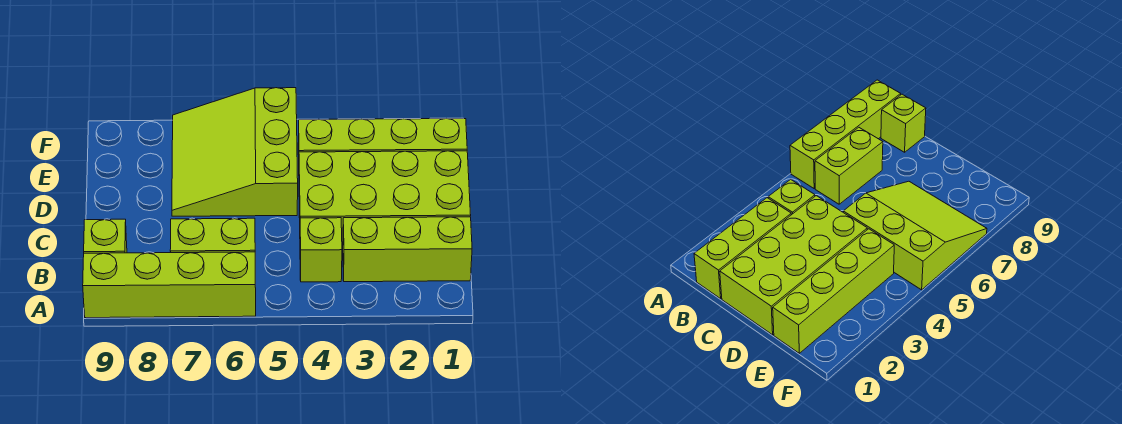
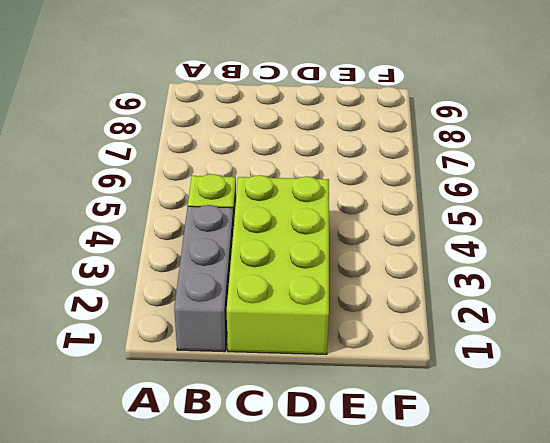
grey 1x3 brick [174,205,234,352] -> lime 1x3 brick [343,217,472,282]
none -> lime 1x4 brick [83,252,256,318]
none -> lime 1x2 brick [170,218,255,253]

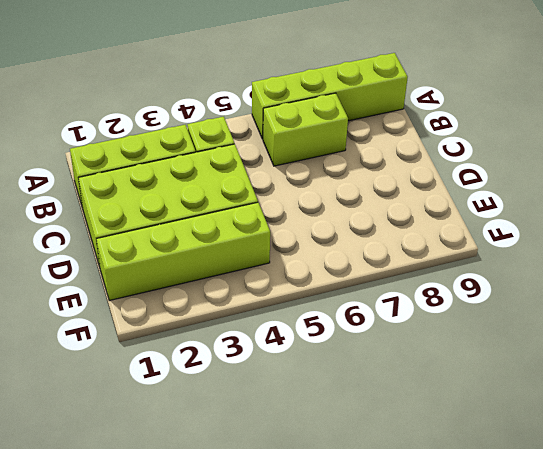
none -> lime 1x1 brick [84,219,127,253]
none -> lime 3x3 slope [172,88,298,216]

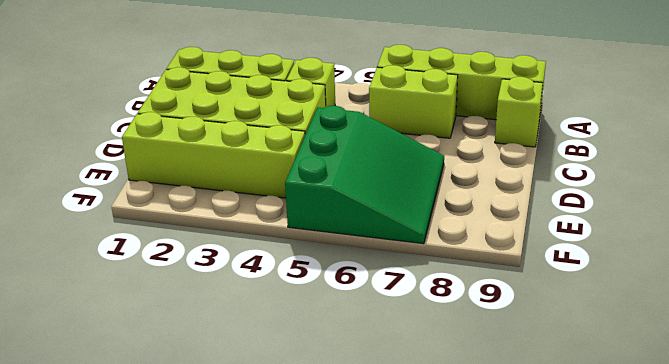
green 3x3 slope [285,106,444,244] -> lime 3x3 slope [172,88,298,216]

